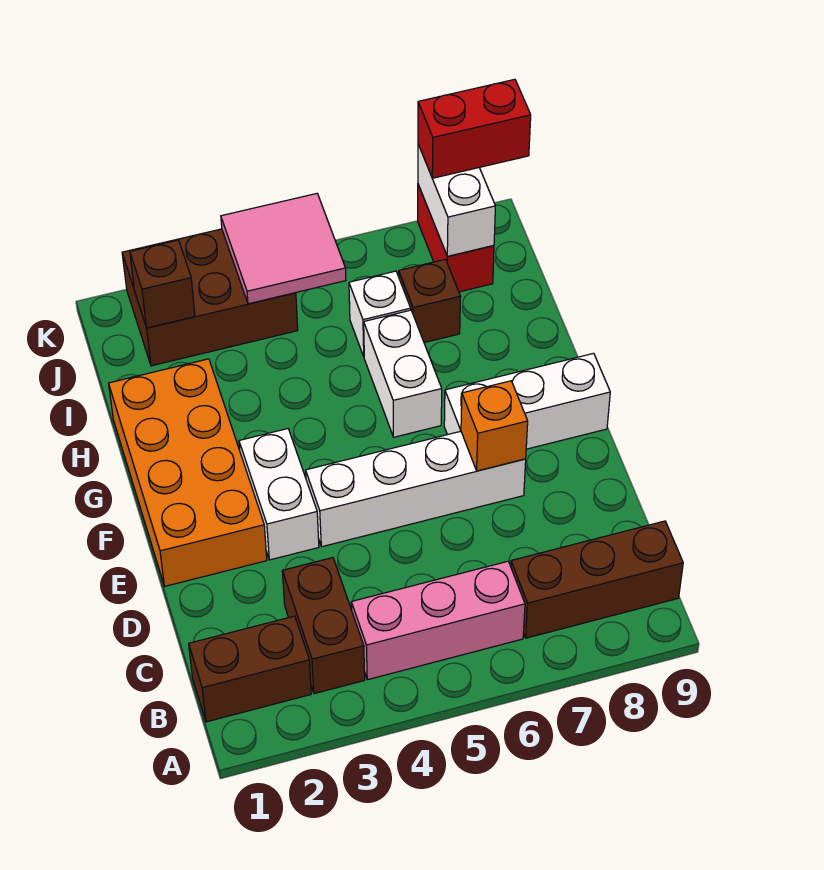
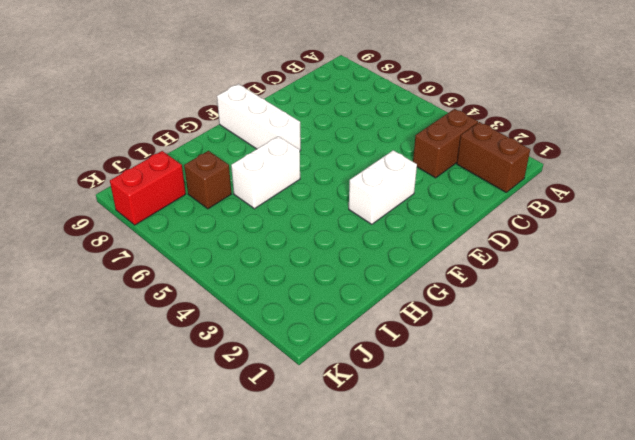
none -> pink 1x3 brick [351,561,525,680]
none -> brown 1x3 brick [511,521,683,638]
none -> orange 2x4 brick [109,359,267,586]

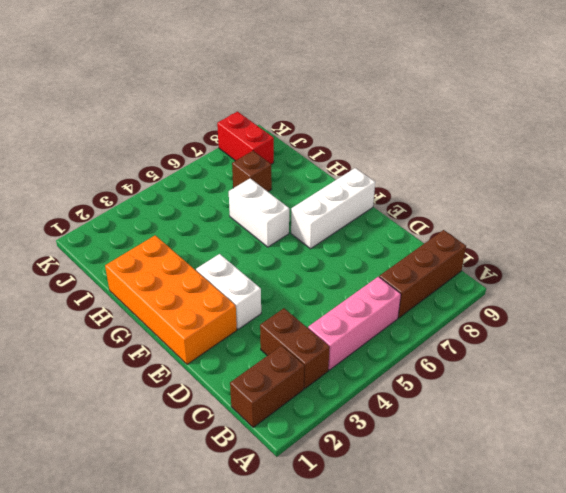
none -> white 1x4 brick [306,431,526,547]
none -> white 1x1 brick [349,271,411,356]
none -> brown 2x3 brick [122,229,298,366]

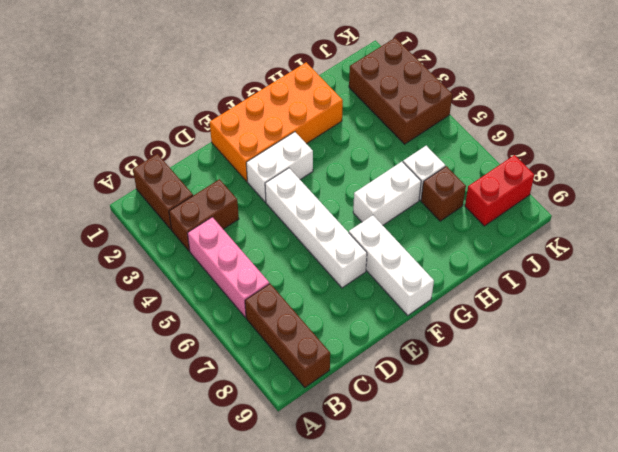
none -> orange 1x1 brick [461,381,528,471]
none -> brown 1x1 brick [130,240,195,328]
none -> pink 2x2 tile [221,194,346,304]

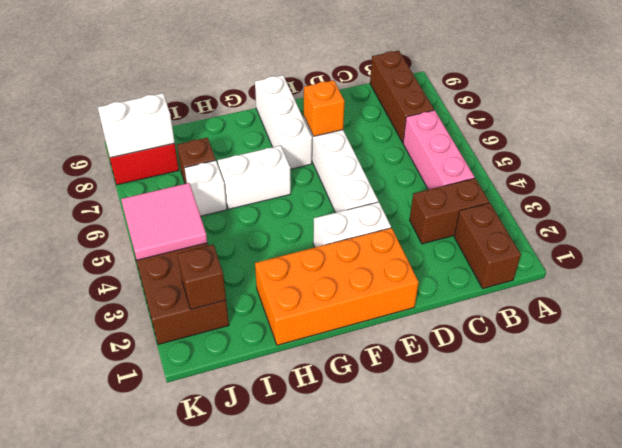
none -> red 1x2 brick [418,79,531,178]

